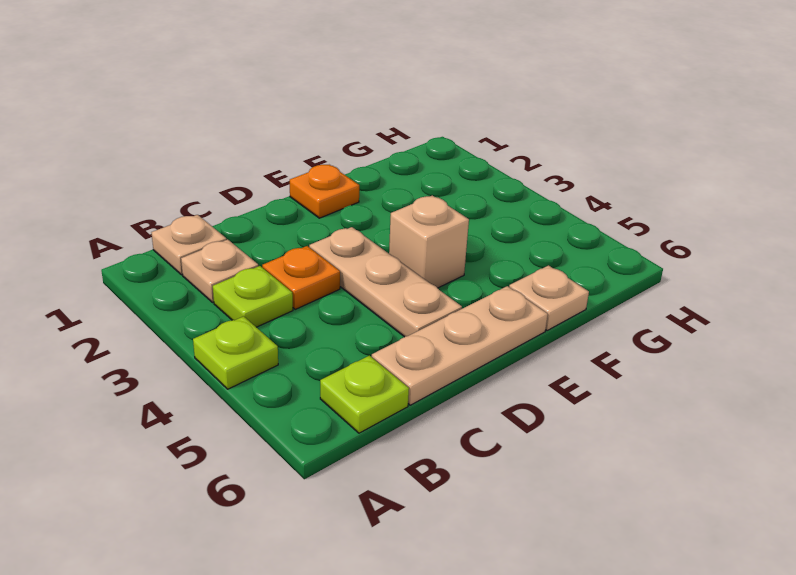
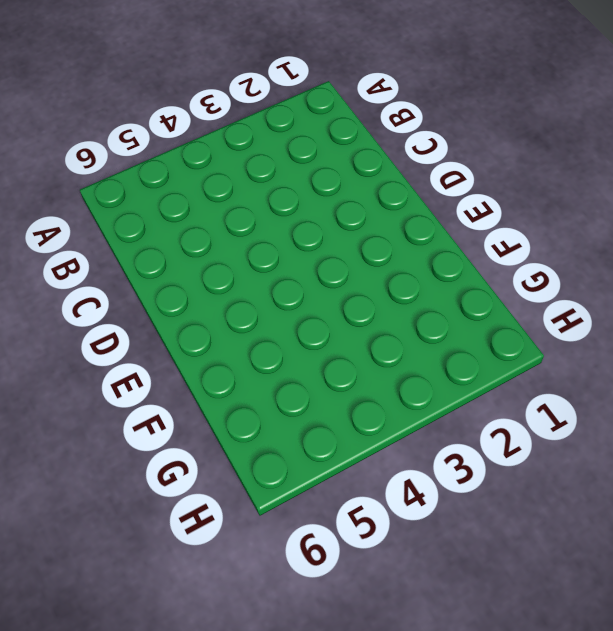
none -> lime 1x1 plate [193,316,278,389]
none -> tan 1x1 plate [151,215,226,275]

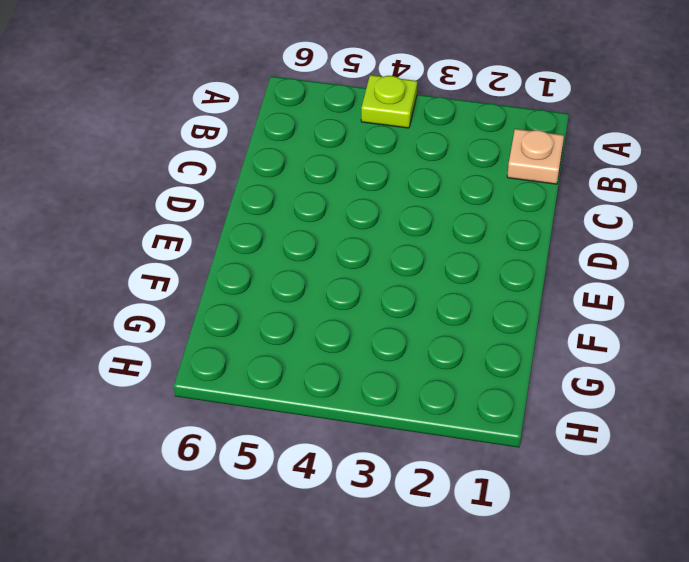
none -> tan 1x1 plate [181,239,258,303]
none -> lime 1x1 plate [213,266,293,327]

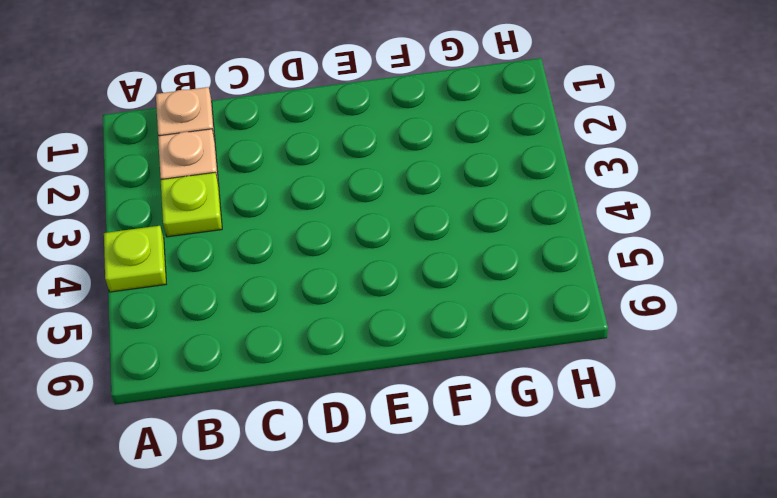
none -> lime 1x1 plate [320,356,409,433]
none -> orange 1x1 plate [262,246,340,309]

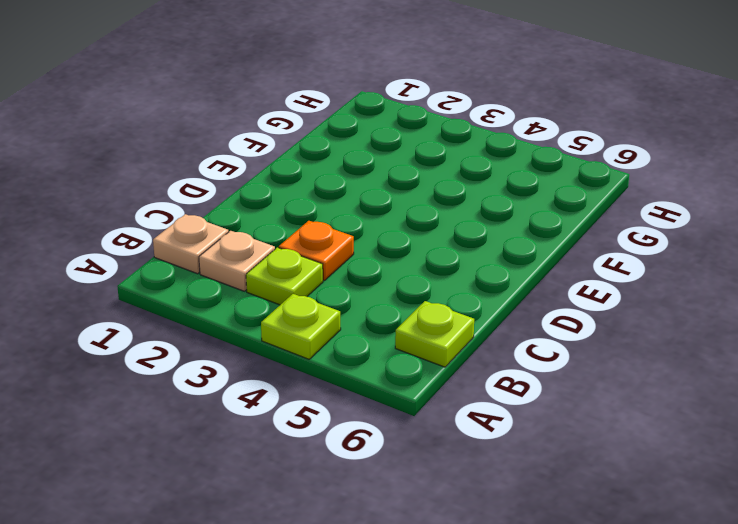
none -> tan 1x3 plate [372,286,548,405]
none -> tan 1x3 plate [309,227,462,337]

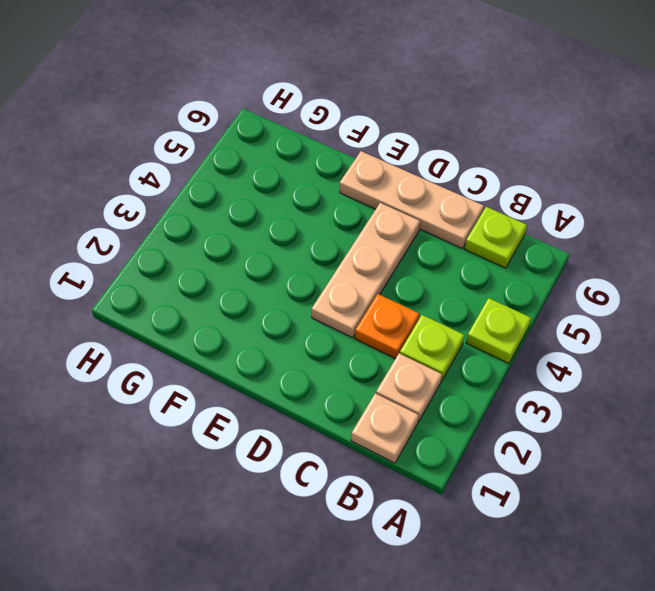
none -> orange 1x1 plate [290,165,359,218]
none -> tan 1x1 brick [389,195,469,288]

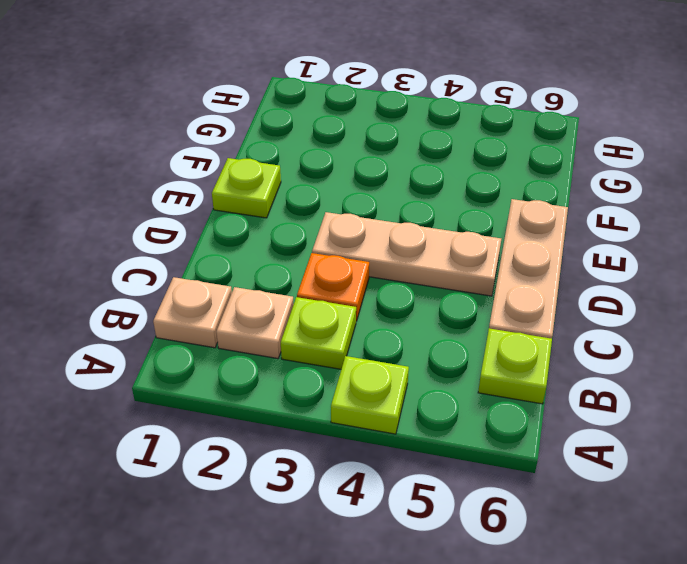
lime 1x1 plate [212,158,281,218] -> orange 1x1 plate [290,165,359,218]
none -> tan 1x1 brick [389,195,469,288]
none -> tan 1x1 plate [509,265,589,330]

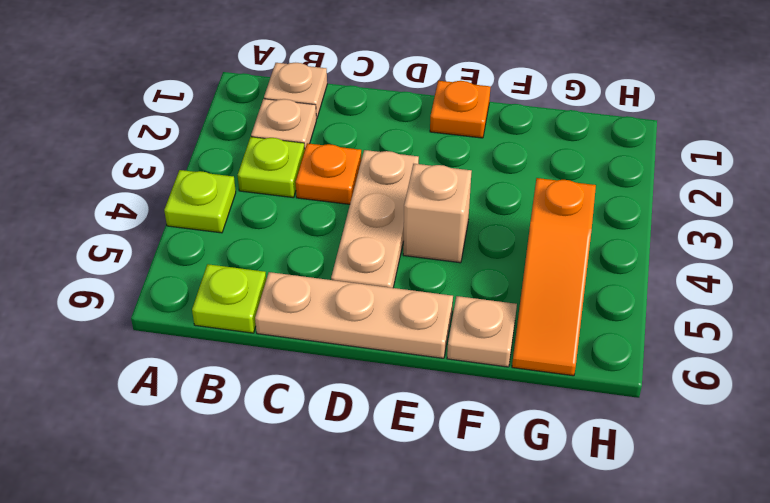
orange 1x3 slope [512,178,596,376] -> none

